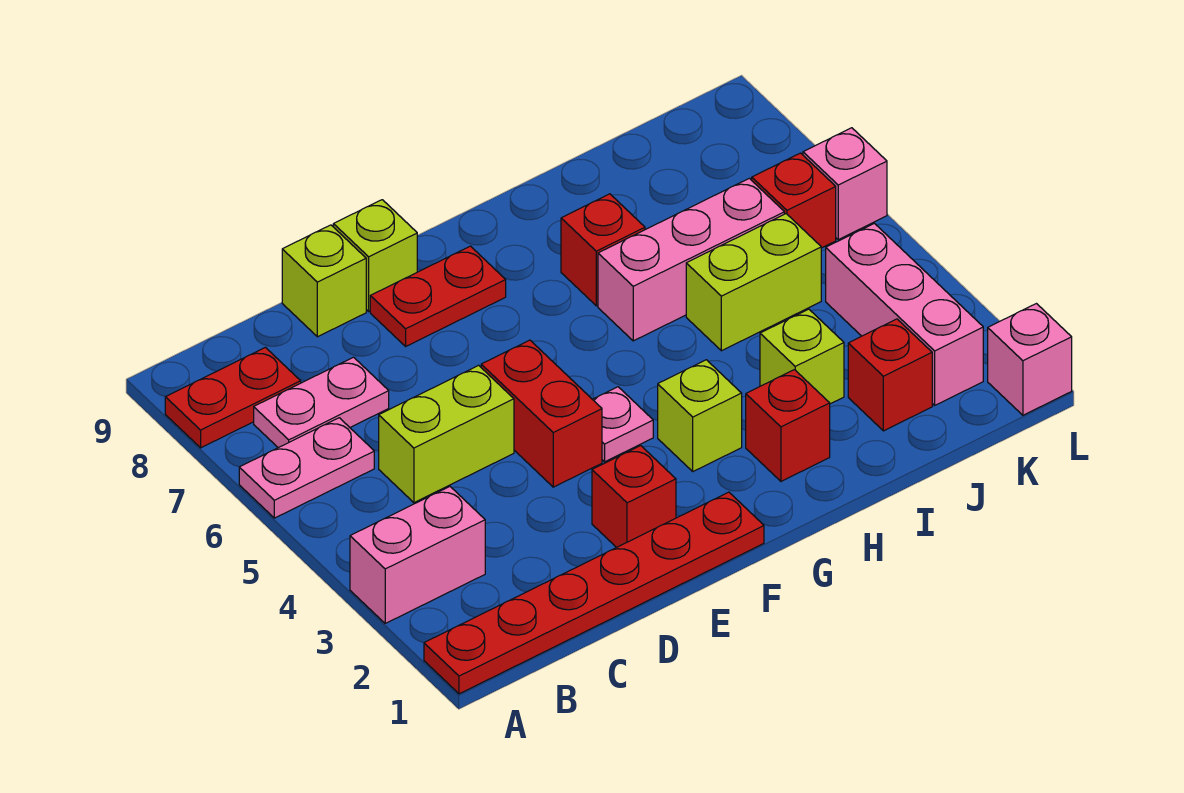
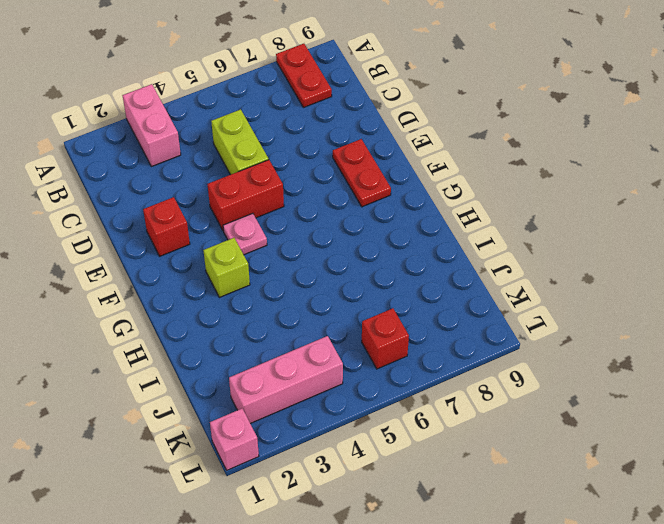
none -> red 1x6 plate [424,492,764,694]
none -> pink 1x2 plate [239,418,374,518]
none -> pink 1x2 plate [254,357,389,448]

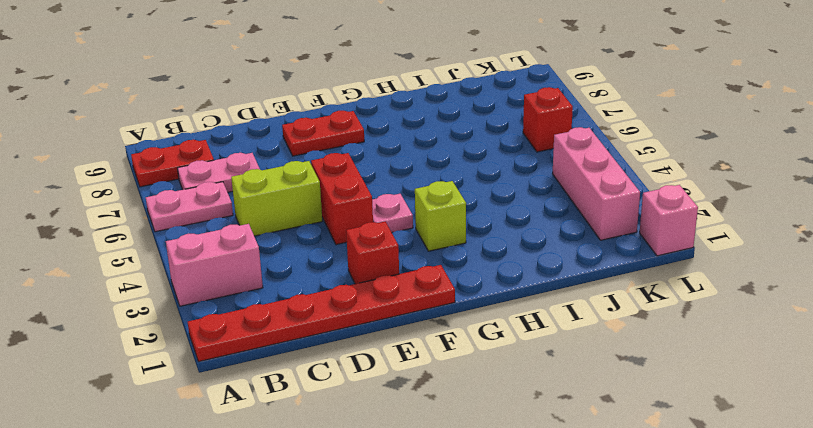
none -> lime 1x1 brick [282,225,366,337]
none -> lime 1x1 brick [333,200,417,311]
none -> red 1x1 brick [746,370,830,481]

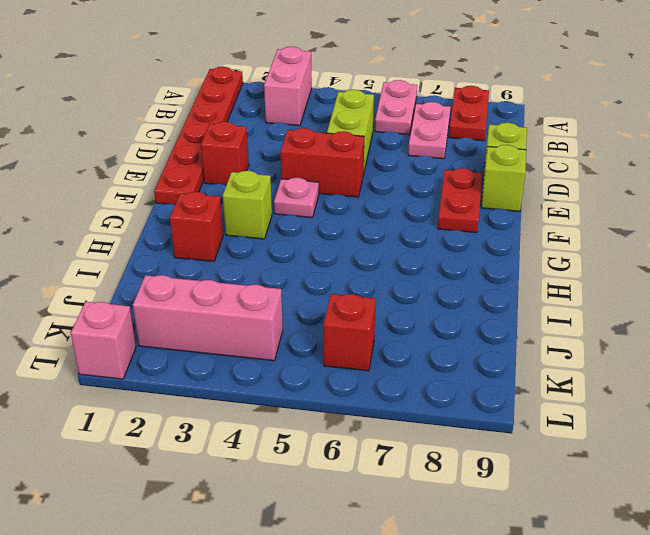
none -> pink 1x3 brick [598,178,784,341]
none -> red 1x1 brick [561,194,645,306]
none -> lime 1x1 brick [760,309,844,404]

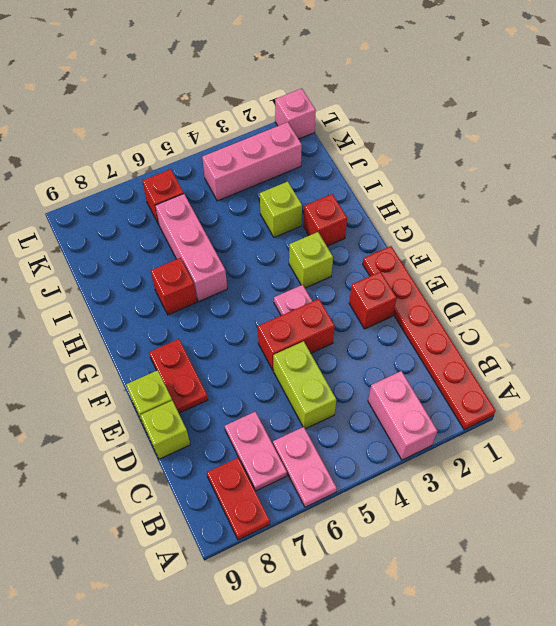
none -> lime 1x2 brick [686,214,821,351]
none -> red 1x1 brick [848,319,932,431]
none -> pink 1x1 brick [803,128,887,240]

